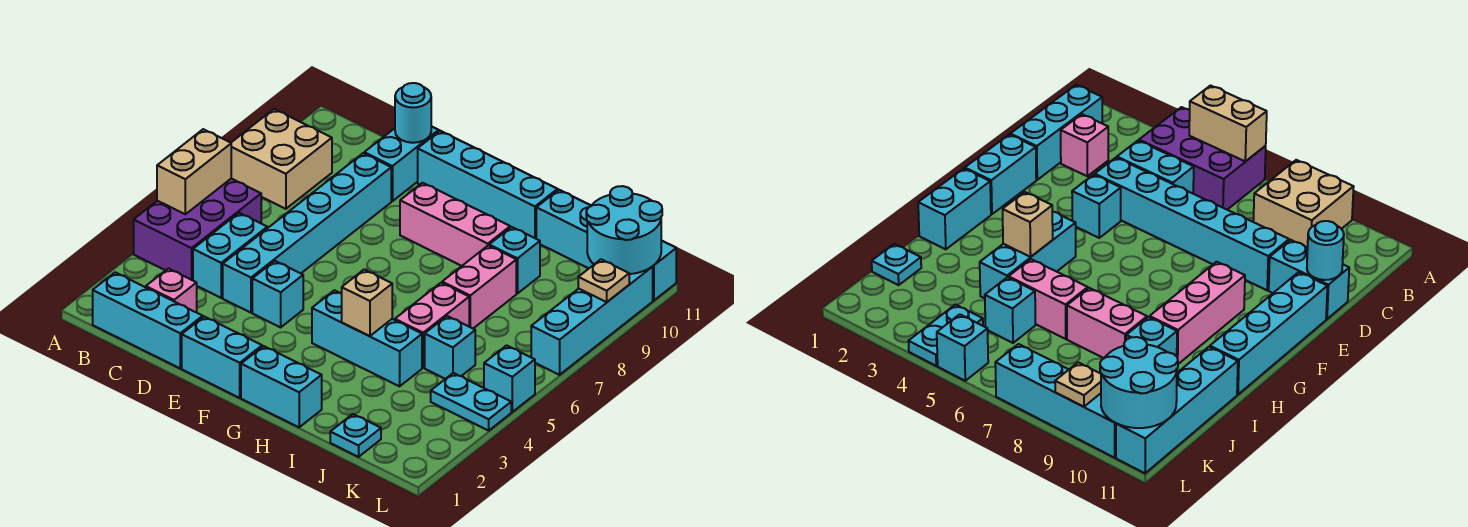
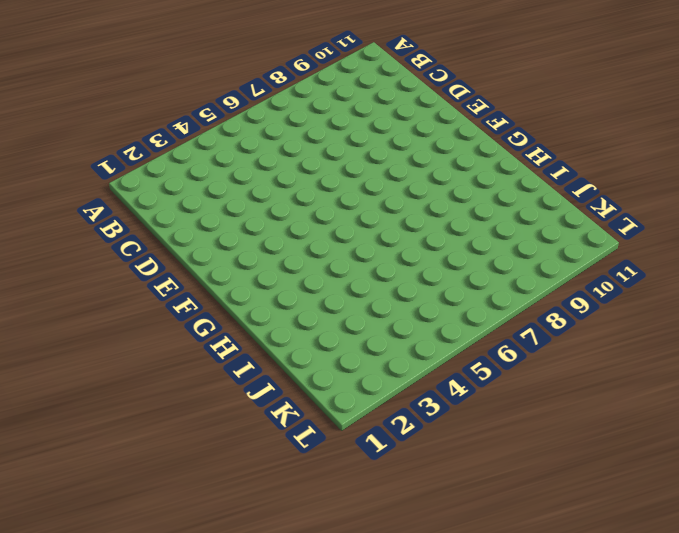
none -> purple 2x3 brick [134,179,261,280]
none -> tan 2x2 brick [231,109,332,209]
none -> cyan 1x3 brick [93,272,203,368]

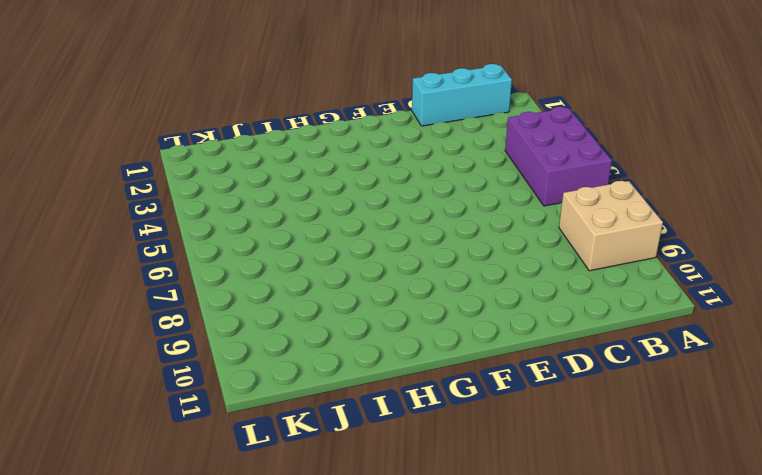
none -> pink 1x1 brick [146,268,197,312]
none -> cyan 1x2 brick [193,213,267,298]
none -> cyan 1x6 brick [223,153,391,313]

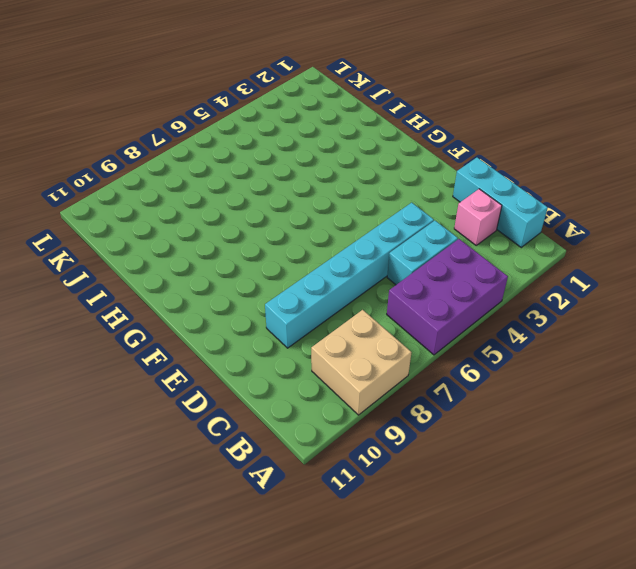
none -> cyan 1x2 brick [364,126,439,201]
none -> cyan 1x2 brick [182,317,262,398]
none -> cyan 1x1 brick [252,261,303,327]

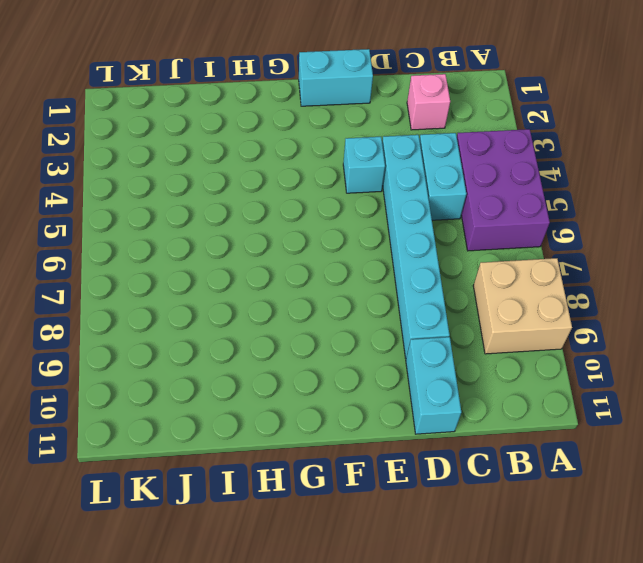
none -> cyan 1x3 brick [93,272,203,368]
none -> cyan 1x4 brick [418,131,557,239]
none -> pink 1x3 brick [400,183,510,266]

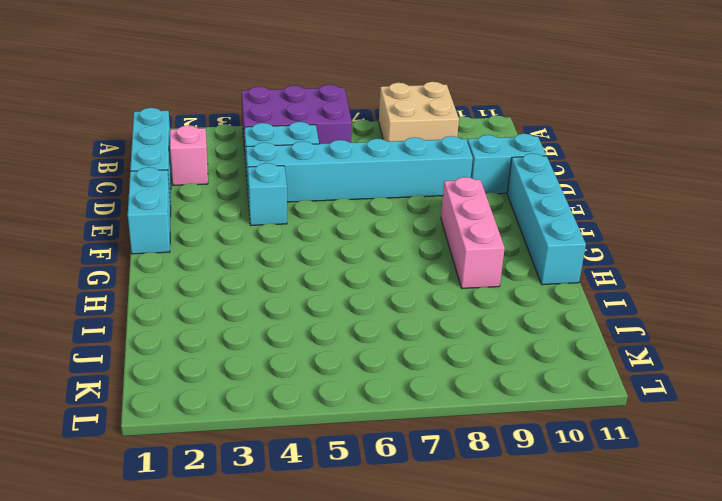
none -> cyan 1x2 brick [241,346,322,427]
none -> cyan 1x3 brick [312,290,422,386]
none -> pink 1x2 brick [395,283,469,368]

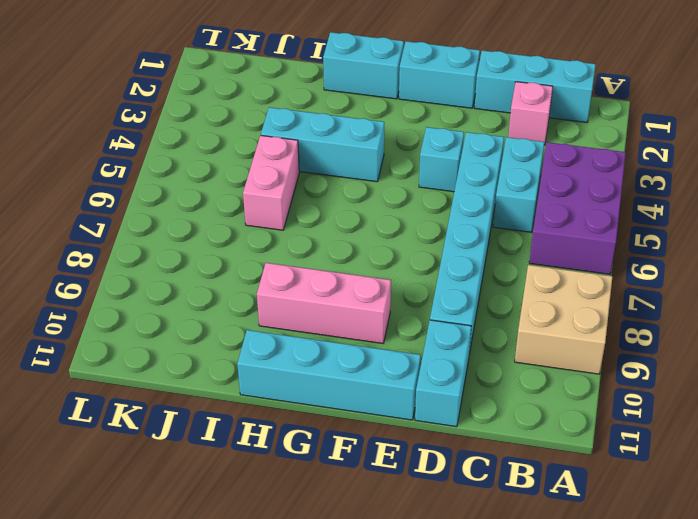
none -> pink 1x2 brick [442,246,516,328]
none -> cyan 1x1 brick [489,227,540,294]
none -> cyan 1x4 brick [536,190,676,301]

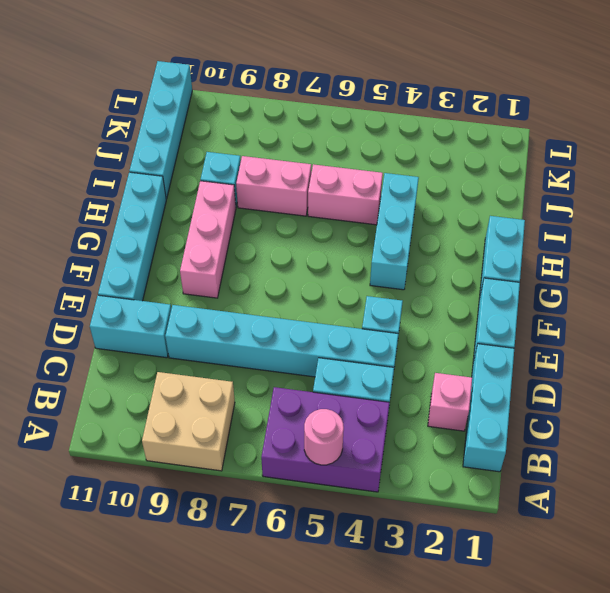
pink 1x1 round brick [304,409,344,465] -> tan 1x2 brick [157,129,231,214]
none -> cyan 1x1 plate [330,414,381,457]
none -> cyan 1x1 brick [425,316,475,379]
none -> cyan 1x2 plate [431,373,511,430]

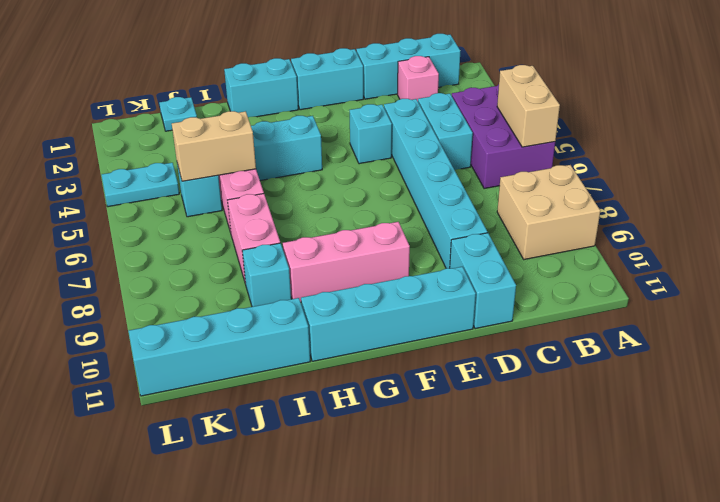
tan 1x2 brick [172,111,256,181] -> none
none -> cyan 1x1 brick [484,345,535,412]
none -> cyan 1x4 brick [531,266,653,375]
none -> cyan 1x1 round brick [395,83,431,143]

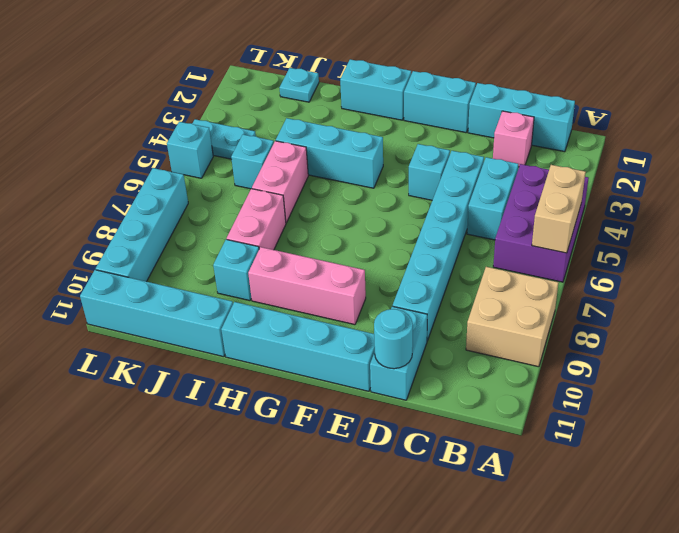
none -> tan 1x1 brick [342,270,392,336]
none -> cyan 2x2 round brick [586,186,662,274]
none -> tan 1x1 plate [578,259,629,302]

